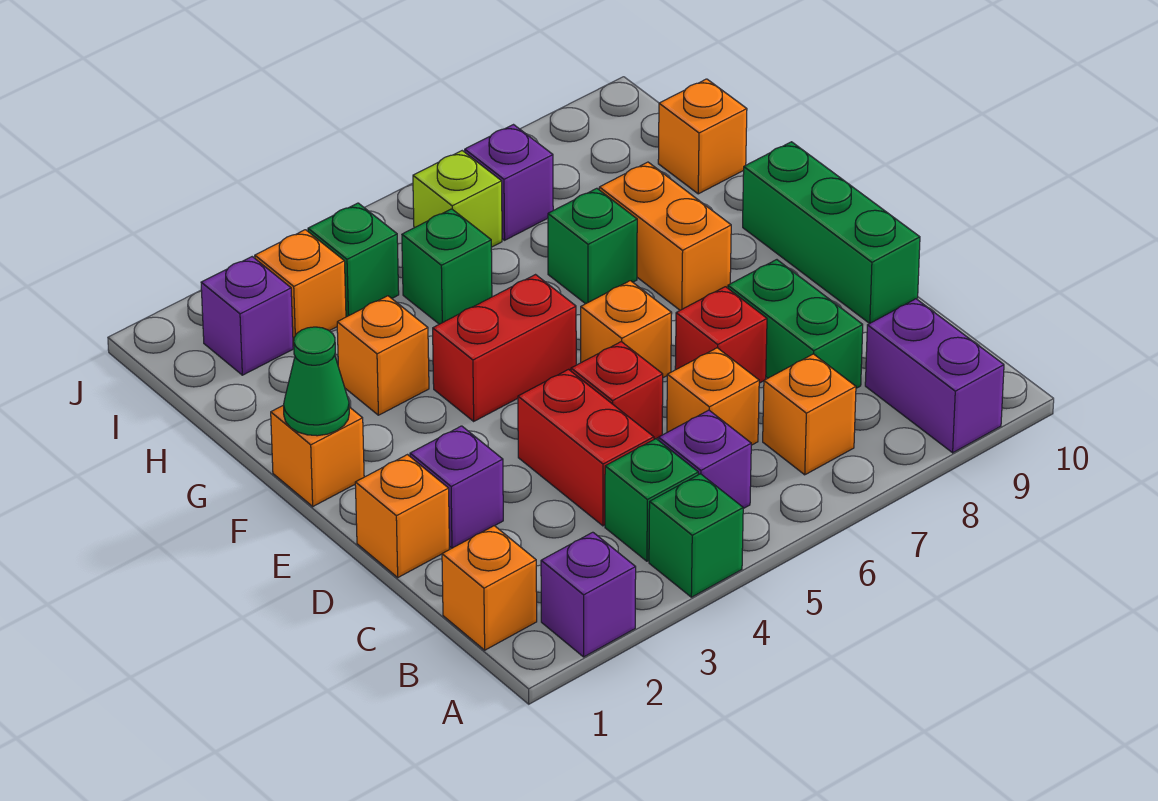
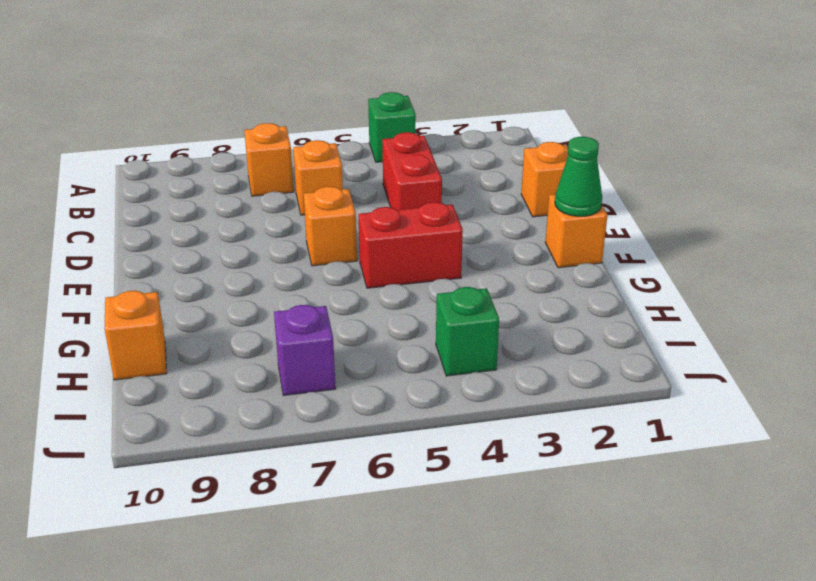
none -> purple 1x1 brick [541,532,636,657]
none -> purple 1x2 brick [865,299,1004,453]
none -> orange 1x1 brick [442,526,537,650]

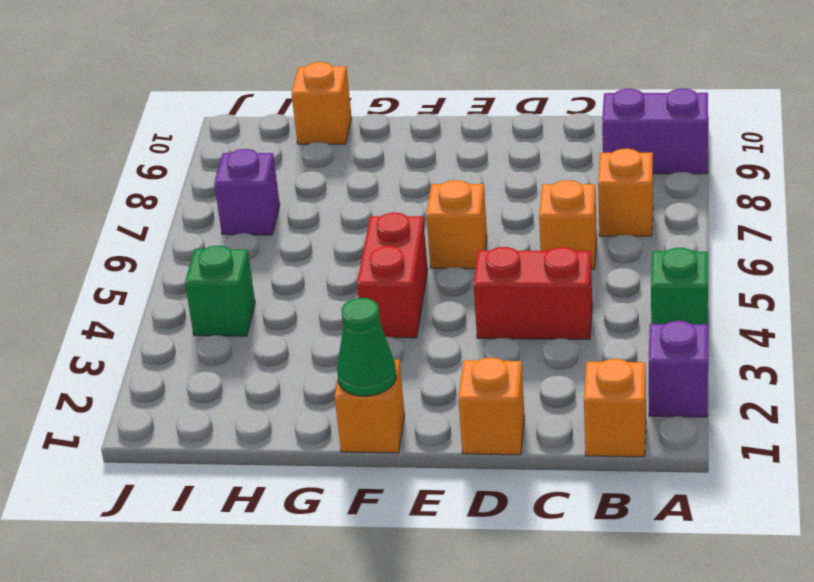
none -> green 1x1 brick [605,439,698,561]
none -> purple 1x1 brick [659,410,751,509]
none -> green 1x2 brick [728,260,863,388]

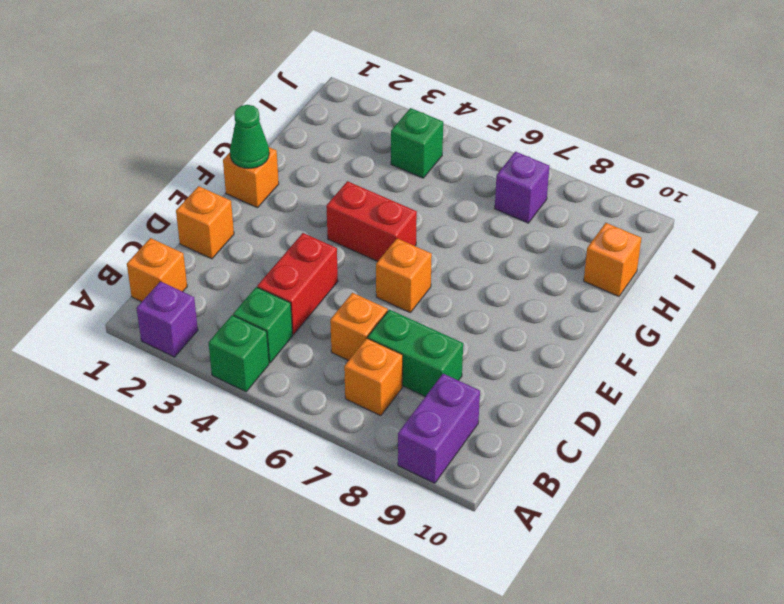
green 1x2 brick [368,310,463,397] -> green 1x2 brick turned to [728,260,863,388]
none -> purple 1x1 brick [659,410,751,509]
none -> purple 1x1 brick [410,426,503,548]
none -> red 1x1 brick [571,342,663,439]

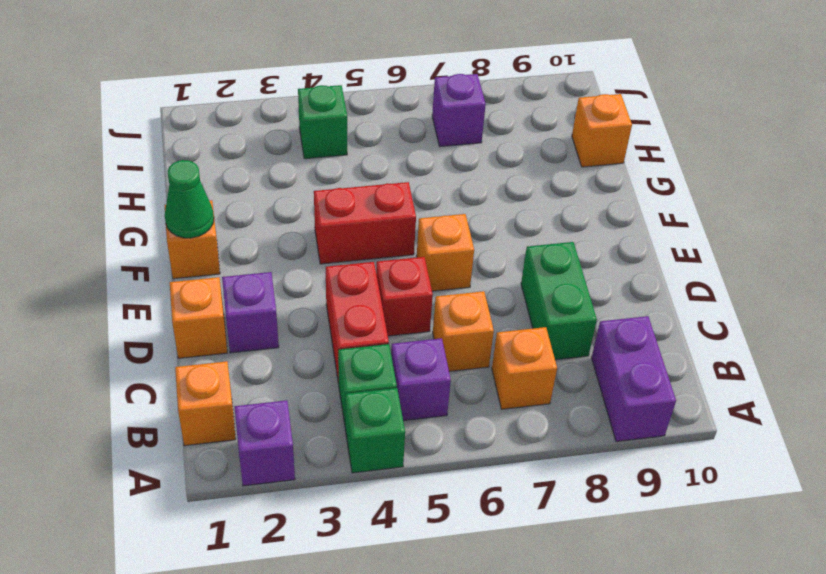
none -> red 1x1 brick [675,287,767,383]
none -> green 1x3 brick [743,142,920,324]
none -> orange 1x2 brick [599,162,731,310]

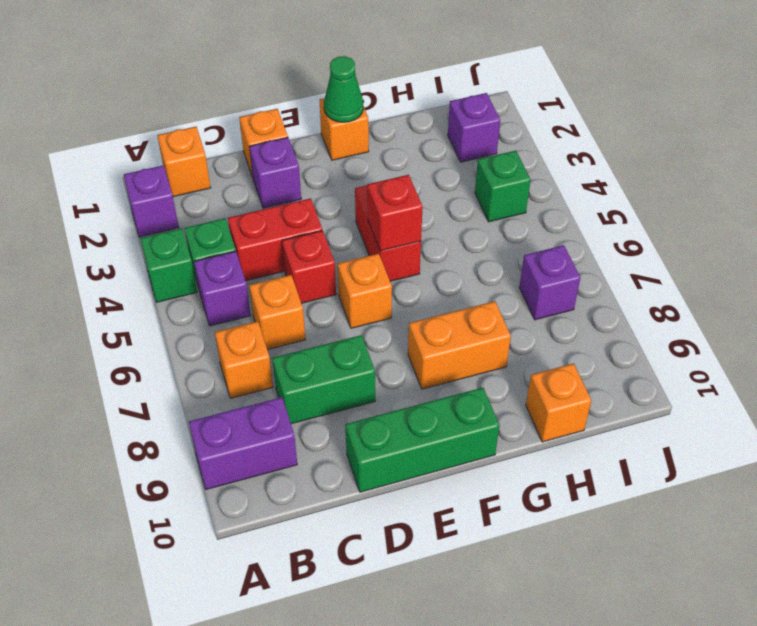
red 1x1 brick [367,175,423,251] -> red 1x1 brick moved to [675,287,767,383]
none -> orange 1x1 brick [337,296,429,415]
none -> green 1x1 brick [548,188,637,304]
none -> green 1x1 brick [402,209,492,324]

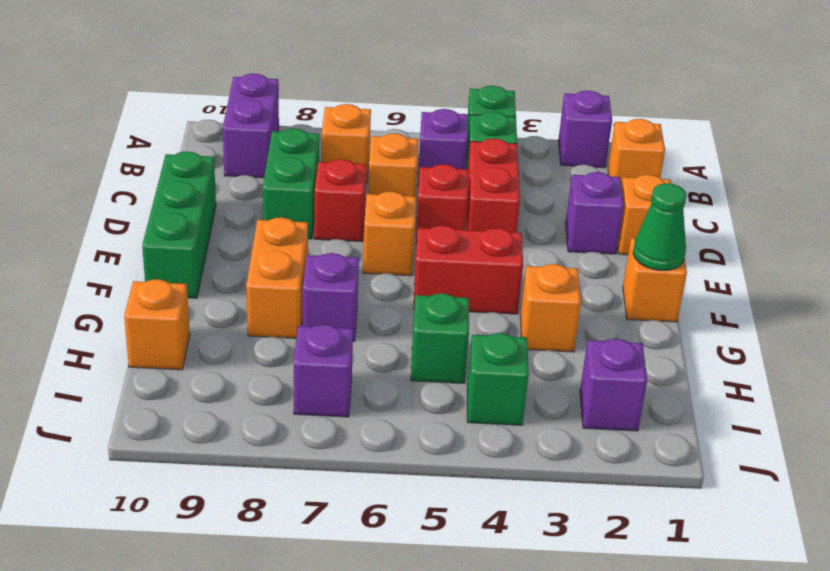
purple 1x1 brick [303,253,359,341] -> green 1x1 brick [548,188,637,304]
none -> orange 1x1 brick [255,230,346,346]
none -> lime 1x1 brick [413,151,502,247]

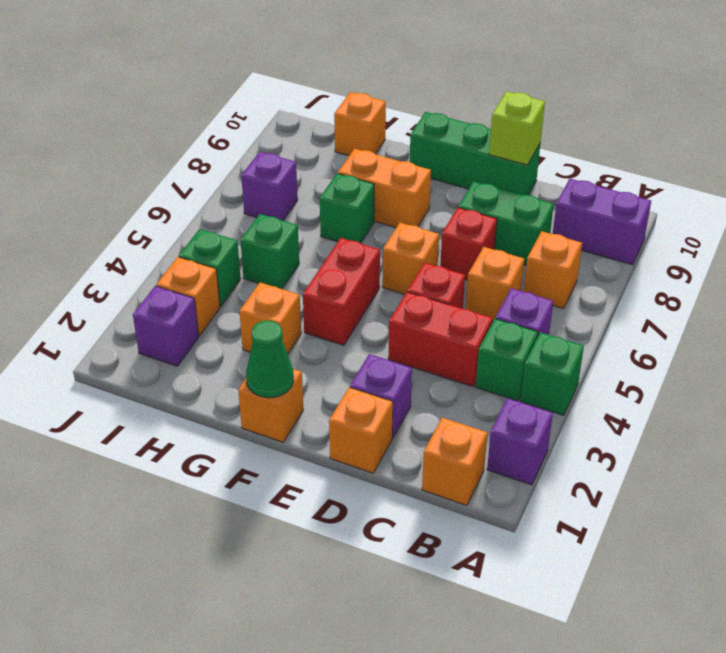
lime 1x1 brick [489,91,545,165] -> lime 1x1 brick moved to [413,151,502,247]

